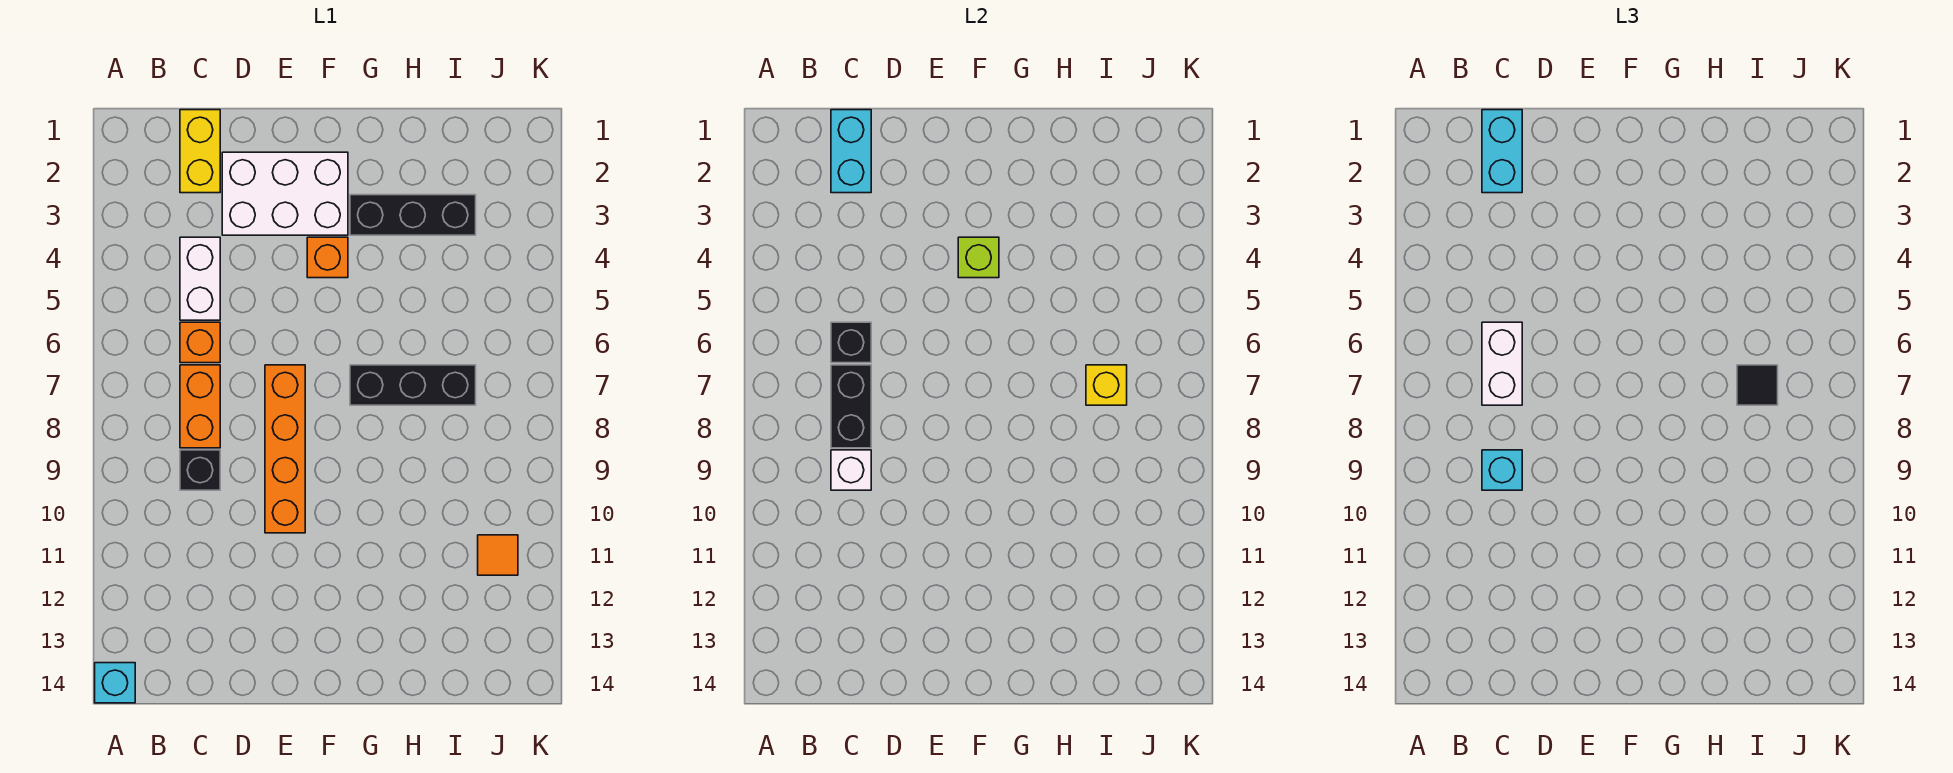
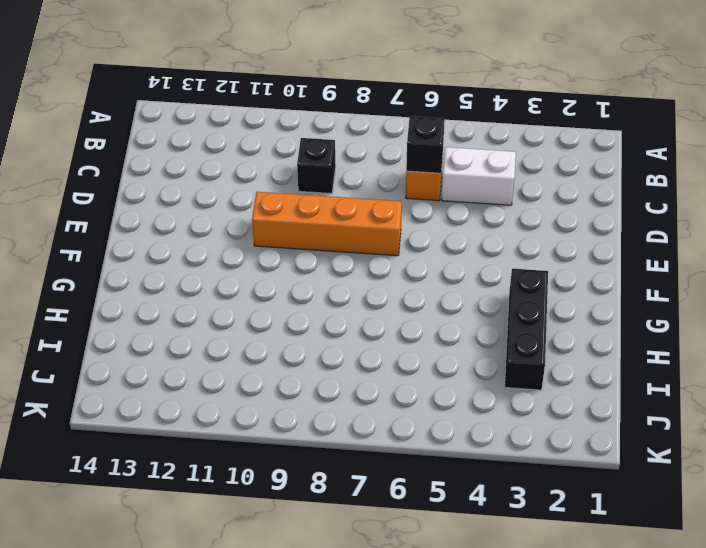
none -> cyan 1x1 brick [95,663,135,703]
none -> yellow 1x2 brick [180,110,220,193]
none -> orange 1x2 brick [180,365,220,448]

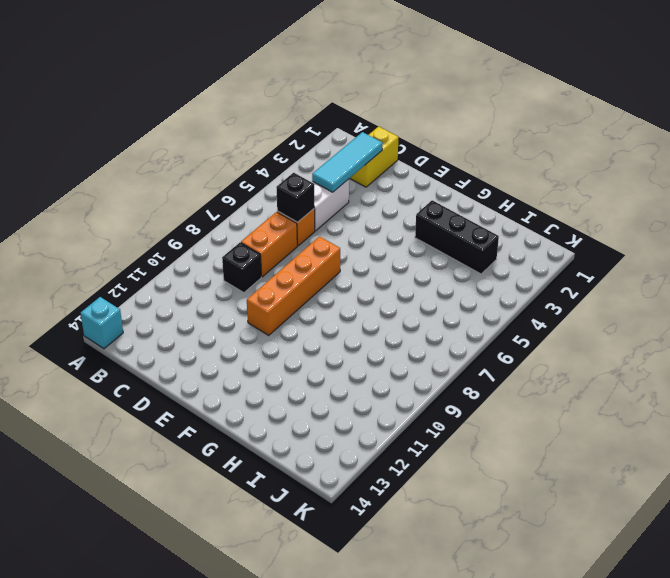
cyan 1x3 tile [312,132,382,192] -> cyan 1x2 brick [831,110,871,193]
none -> white 2x3 brick [222,152,348,235]
none -> orange 1x1 brick [307,237,348,278]
none -> black 1x3 brick [350,365,476,405]

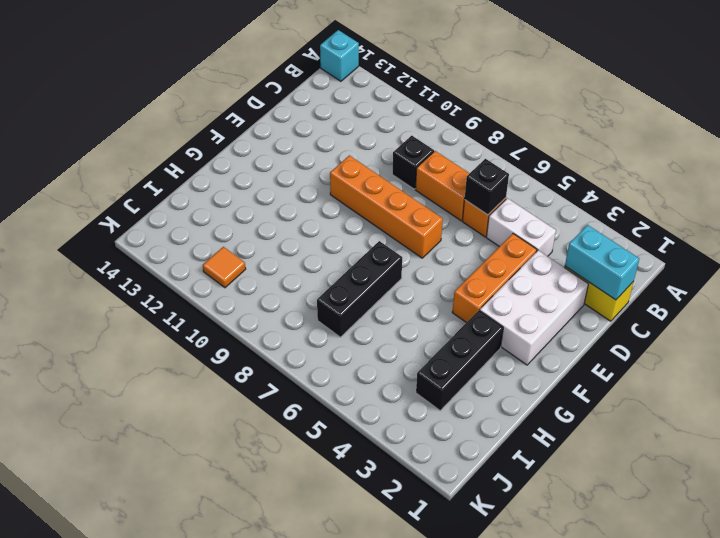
orange 1x3 brick [452,234,537,323] -> orange 1x1 brick [307,237,348,278]
none -> black 1x2 brick [831,365,871,448]
none -> white 1x1 brick [831,450,871,490]
none -> lime 1x1 brick [958,237,999,278]

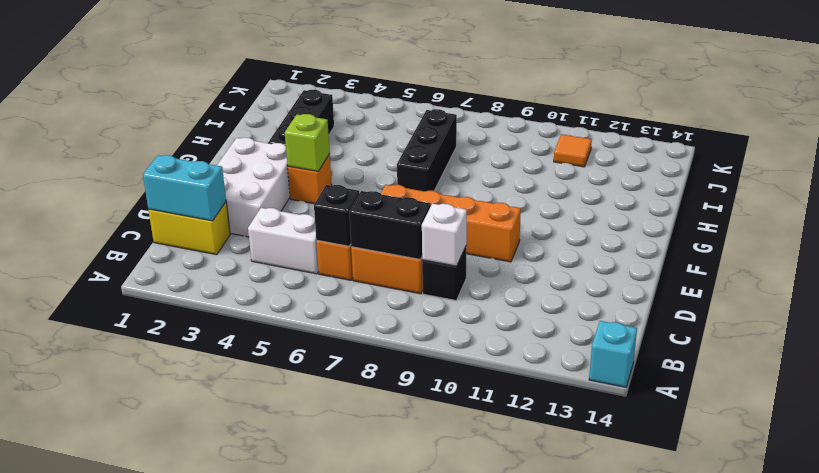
none -> yellow 1x1 brick [1086,365,1127,405]
none -> cyan 1x2 brick [1482,110,1522,193]
none -> white 1x2 brick [1482,322,1522,405]

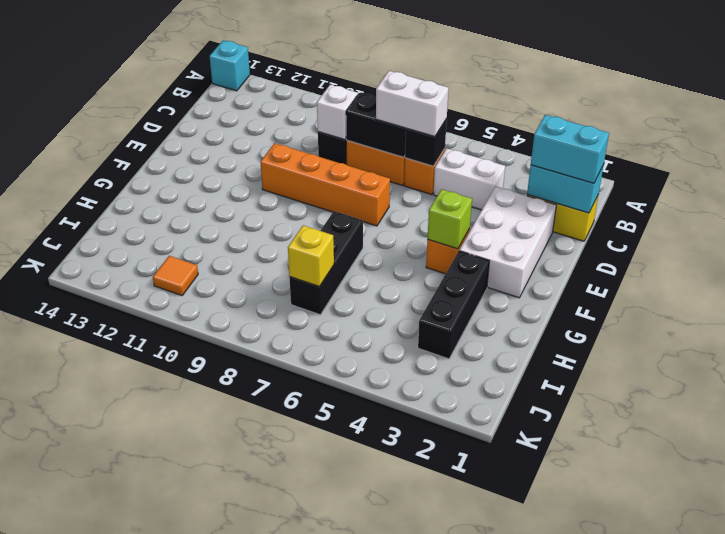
none -> cyan 1x1 brick [1482,450,1522,490]
none -> black 1x1 tile [1737,365,1778,405]

